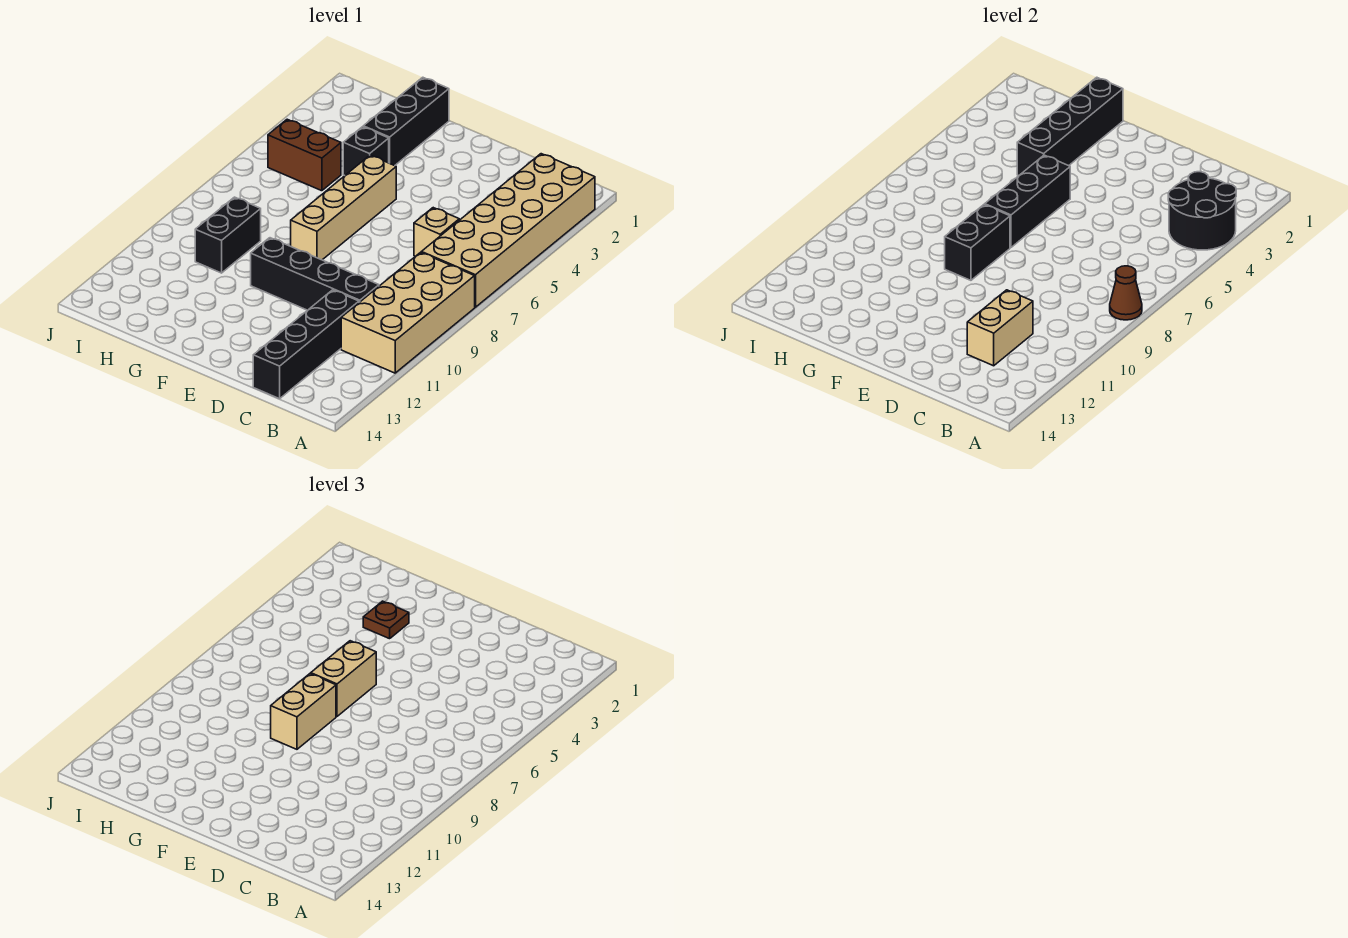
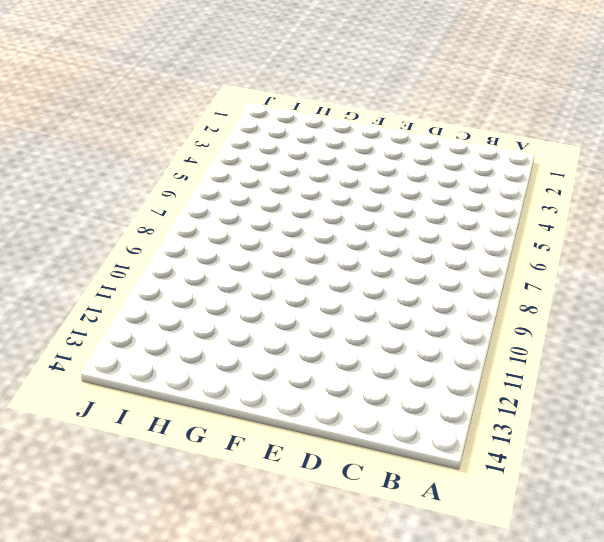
none -> tan 2x6 brick [421,154,595,307]
none -> tan 2x4 brick [341,252,475,373]
none -> tan 1x1 brick [414,208,459,256]

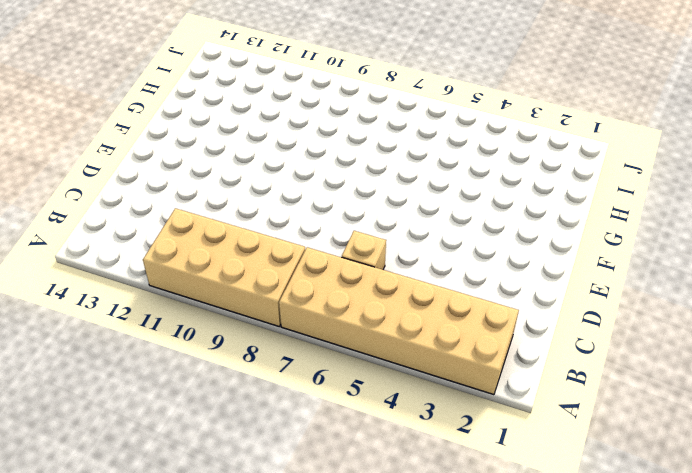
none -> black 1x4 brick [251,238,379,310]
none -> black 1x4 brick [253,290,359,399]
none -> tan 1x4 brick [291,155,396,260]

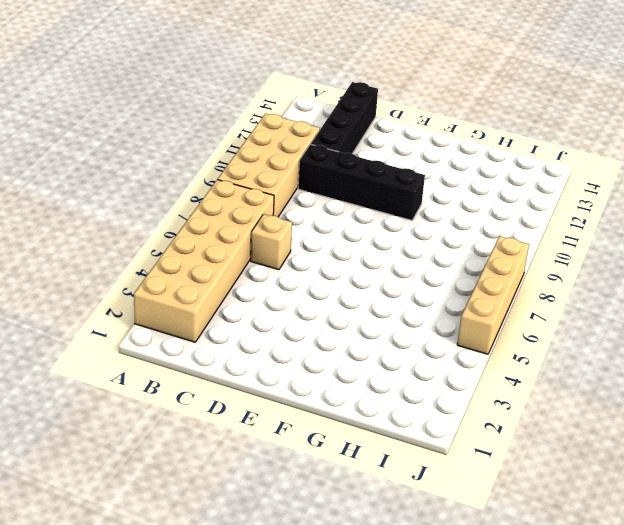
tan 1x4 brick [457,236,529,354] -> tan 1x4 brick moved to [291,155,396,260]
none -> black 1x3 brick [363,77,449,166]
none -> black 1x1 brick [343,127,389,175]
none -> brown 1x2 brick [268,119,341,191]

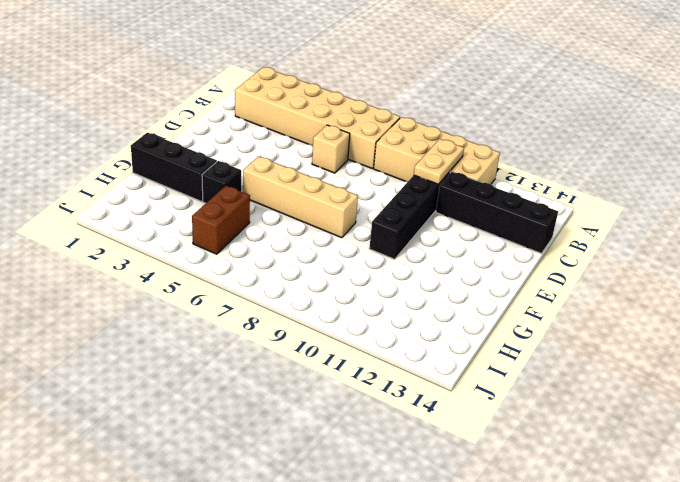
tan 1x2 plate [414,139,464,185] -> none
none -> black 1x2 brick [195,197,261,273]
none -> black 2x2 round brick [1168,172,1236,250]
none -> brown 1x1 cone [1110,266,1142,320]

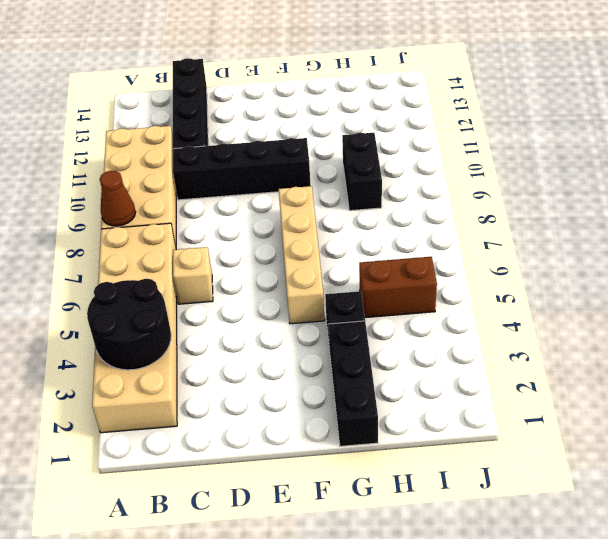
none -> tan 1x2 brick [967,290,1033,366]
none -> black 1x3 brick [985,155,1070,247]
none -> black 1x2 brick [945,205,1010,280]

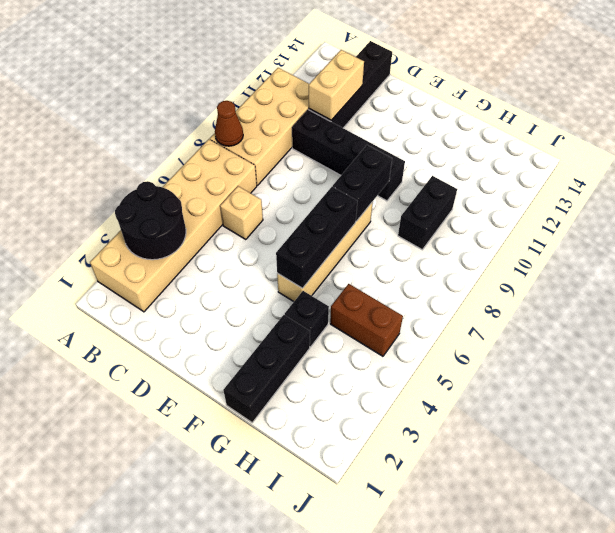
none -> black 1x4 brick [1017,77,1123,175]
none -> tan 1x2 brick [311,641,376,716]
none -> tan 1x2 brick [271,674,336,749]

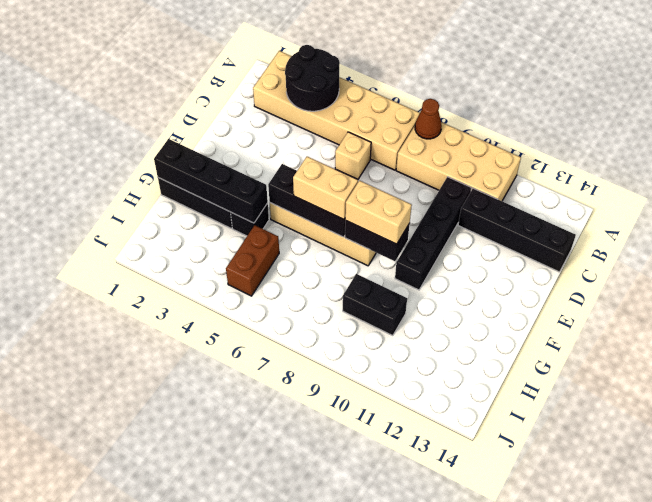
none -> tan 1x2 brick [967,290,1033,366]
none -> brown 1x1 plate [363,601,409,639]

